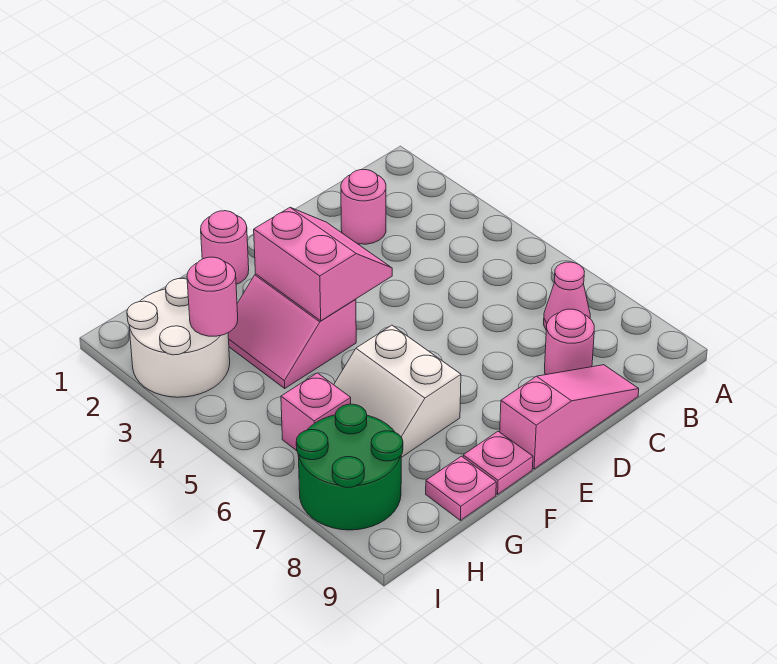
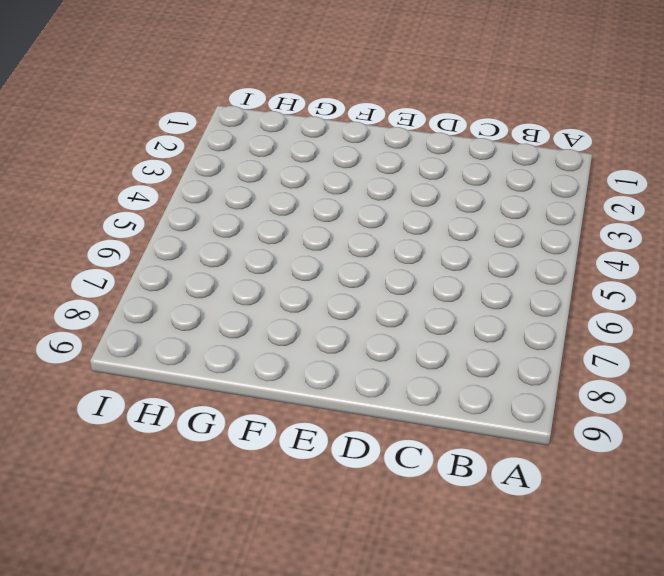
none -> pink 1x1 cone [544,262,590,329]
none -> pink 1x1 round brick [341,170,386,244]
none -> pink 1x1 round brick [545,309,594,375]

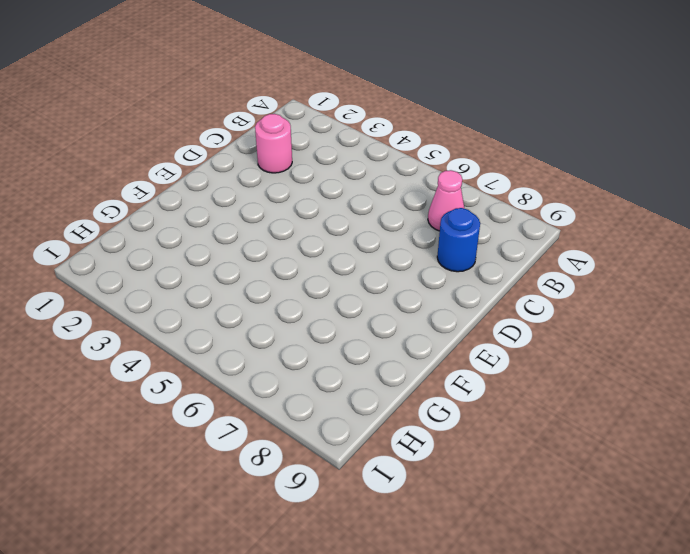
blue 1x1 round brick [437,208,480,272] -> pink 1x1 round brick [545,309,594,375]
none -> pink 1x3 slope [500,365,639,469]
none -> pink 1x1 round brick [201,211,249,284]
none -> pink 2x2 slope [228,274,356,388]

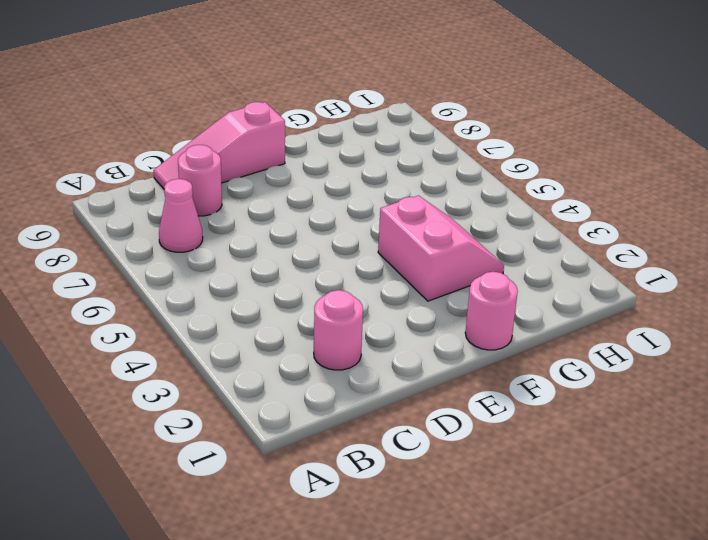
none -> white 2x2 slope [334,325,461,457]
none -> pink 1x1 plate [463,431,533,494]
none -> pink 1x1 plate [426,456,496,520]

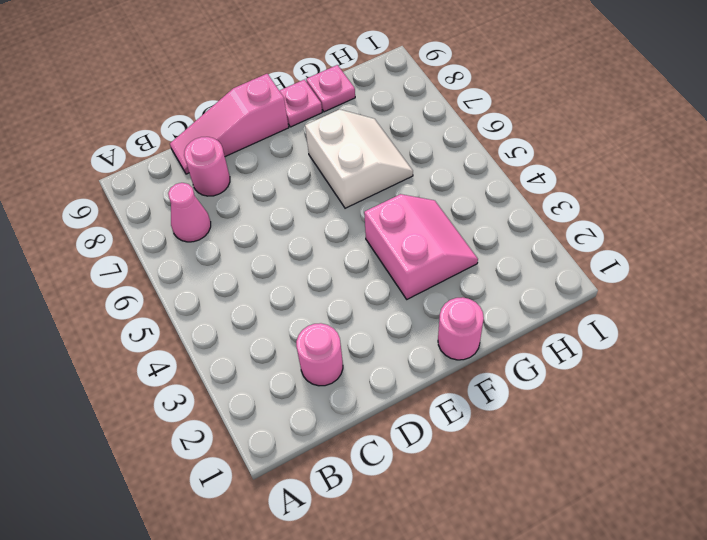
none -> white 2x2 round brick [127,278,230,397]
none -> pink 1x1 brick [281,373,351,451]
none -> green 2x2 round brick [296,404,403,530]

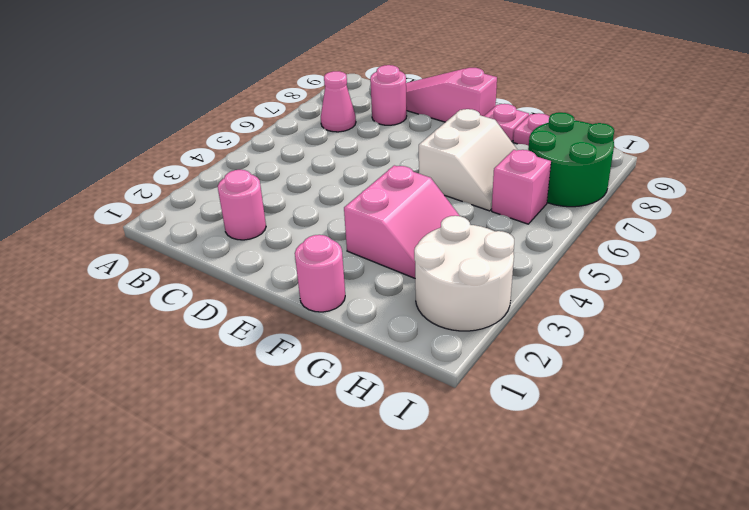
none -> pink 2x2 slope [254,208,392,321]
none -> pink 1x1 round brick [187,257,238,336]

